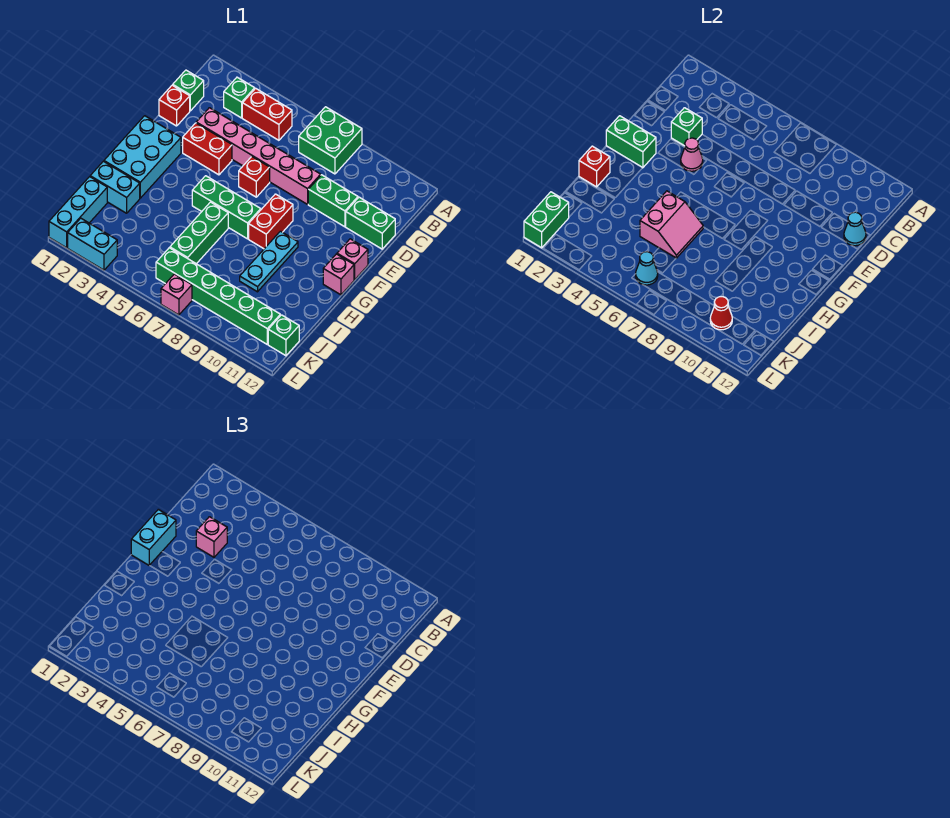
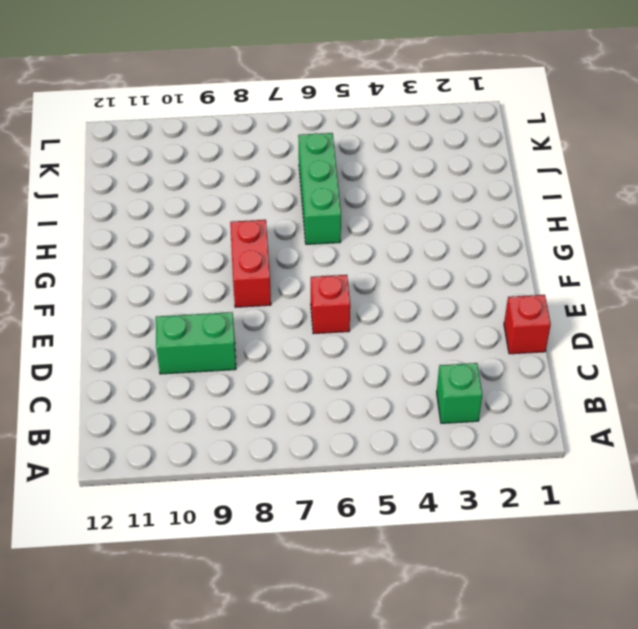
none -> green 2x2 brick [299,107,362,174]
none -> red 1x2 brick [242,88,292,140]
none -> green 1x1 brick [173,70,204,111]
none -> pink 1x6 brick [196,108,321,204]

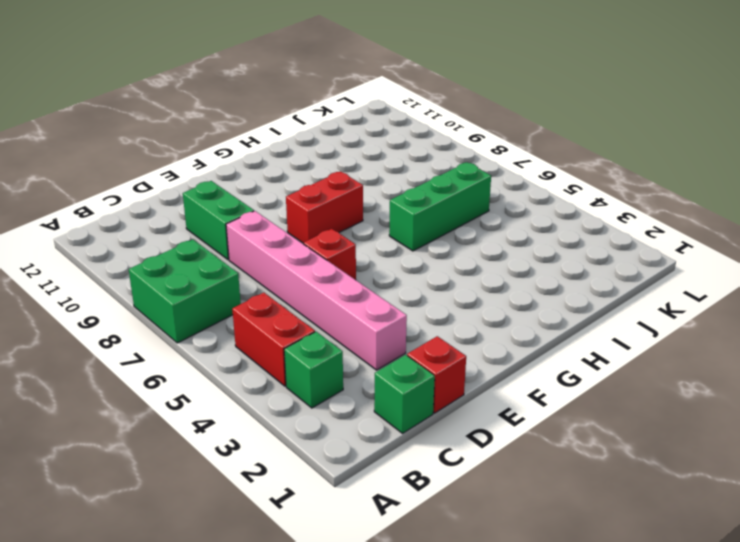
none -> green 1x2 brick [346,197,395,249]
none -> red 1x2 brick [183,123,232,175]
none -> cyan 2x3 brick [104,116,181,198]
none -> pink 1x1 brick [337,239,368,279]

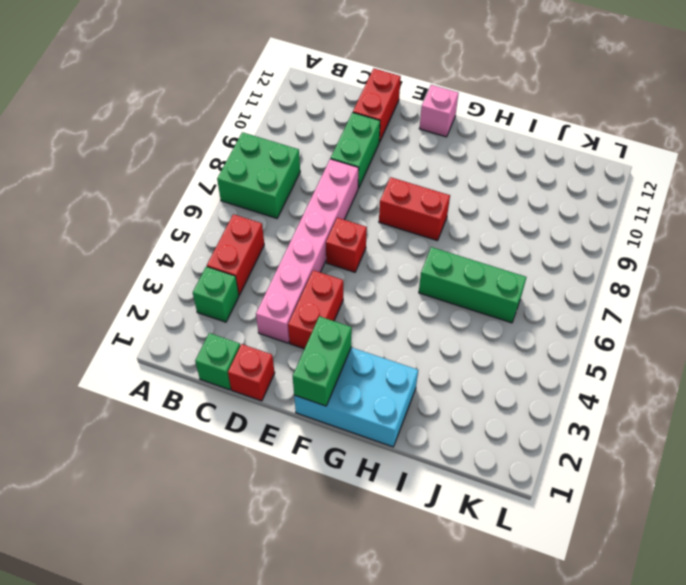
red 1x2 brick [353,69,401,142] -> green 1x2 brick [346,197,395,249]
none -> green 1x3 brick [192,176,261,239]
none -> cyan 1x3 plate [240,231,298,292]
none -> pink 1x1 brick [323,254,354,295]
none -> cyan 1x2 brick [90,161,140,213]

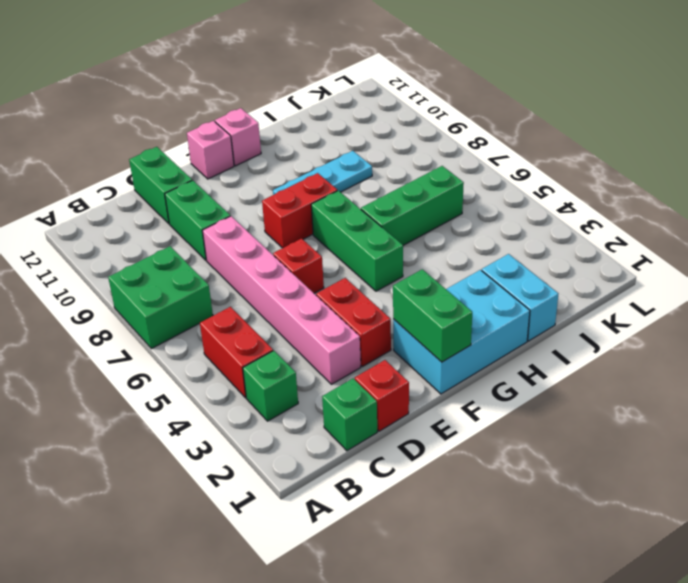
none -> cyan 1x3 brick [49,177,107,248]
none -> green 1x6 brick [156,248,280,344]
none -> green 1x1 brick [268,315,299,356]
none -> cyan 1x2 brick [68,218,117,270]

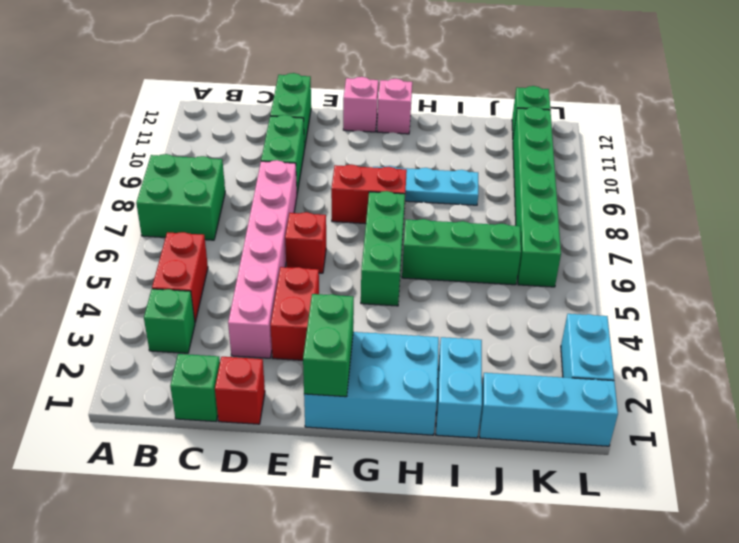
none -> pink 1x1 brick [161,274,192,315]
none -> green 1x1 brick [671,108,702,146]
none -> cyan 1x1 cone [844,212,866,246]
none -> pink 1x1 cone [681,138,703,171]

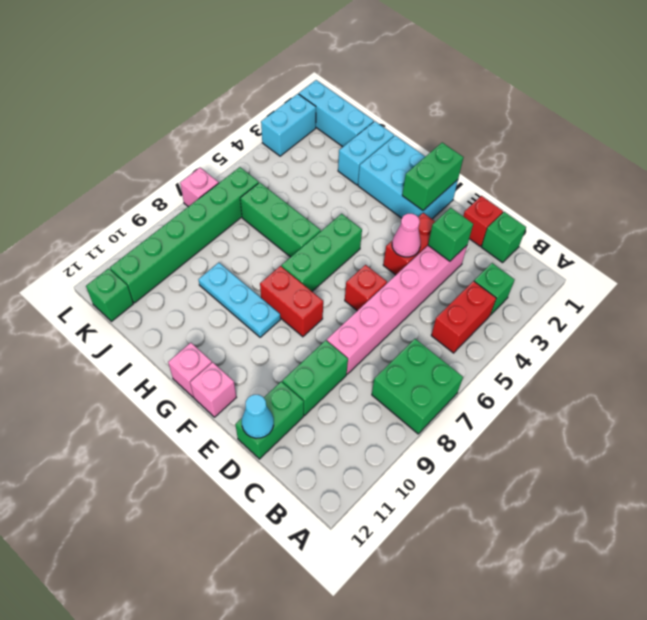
none -> red 1x1 brick [579,146,610,187]
none -> pink 2x2 slope [640,191,703,258]
none -> green 1x2 brick [524,192,569,248]
none -> cyan 1x1 cone [636,252,658,285]

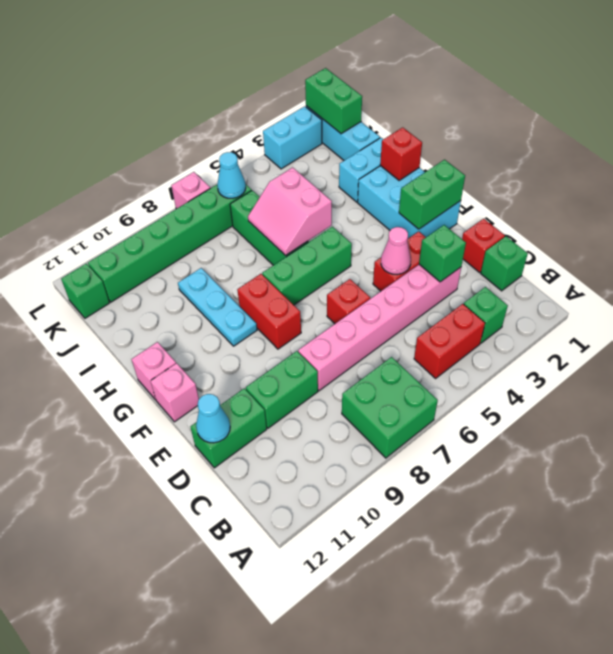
none -> red 1x1 cone [710,297,732,330]
none -> pink 1x1 brick [196,517,227,557]
none -> cyan 1x2 brick [131,509,176,565]

